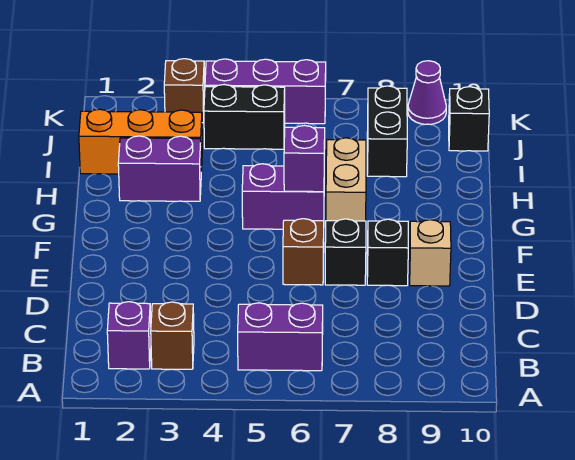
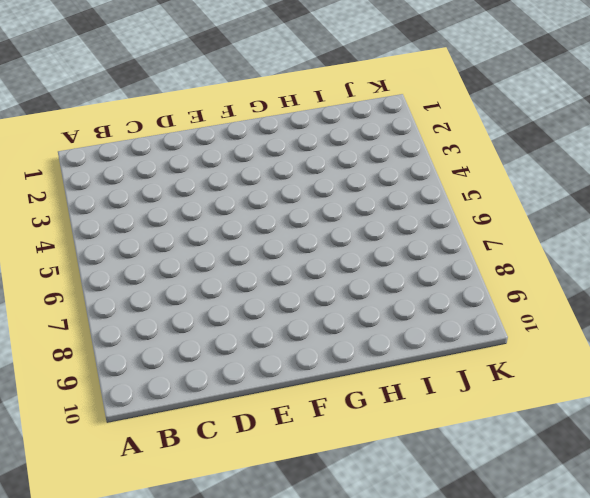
none -> purple 1x1 brick [107,302,151,369]
none -> brown 1x1 brick [151,302,194,369]
none -> purple 1x2 brick [238,303,323,371]

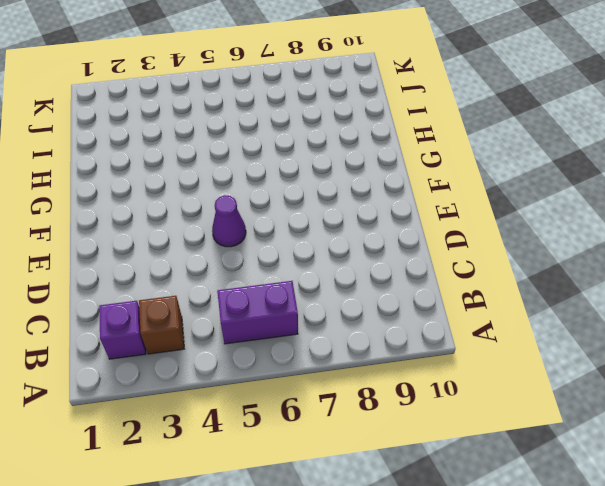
purple 1x1 cone [212,195,246,247] -> purple 1x1 cone moved to [408,61,446,124]
none -> brown 1x1 brick [283,219,324,285]
none -> black 1x1 brick [325,219,366,285]
none -> black 1x1 brick [367,219,408,286]

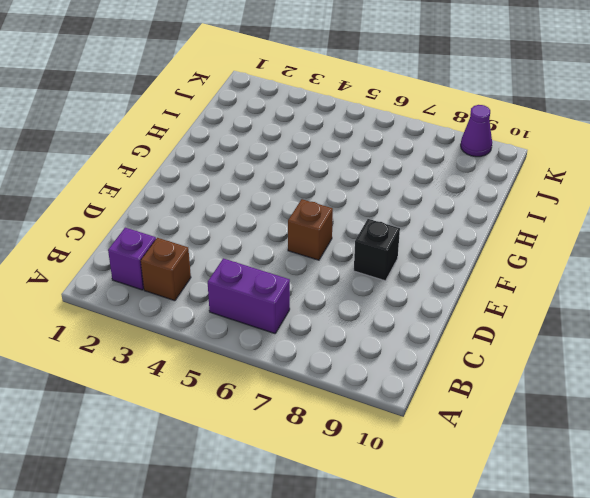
none -> black 1x1 brick [325,219,366,285]
none -> tan 1x1 brick [409,220,451,286]
none -> purple 1x2 brick [242,164,324,229]

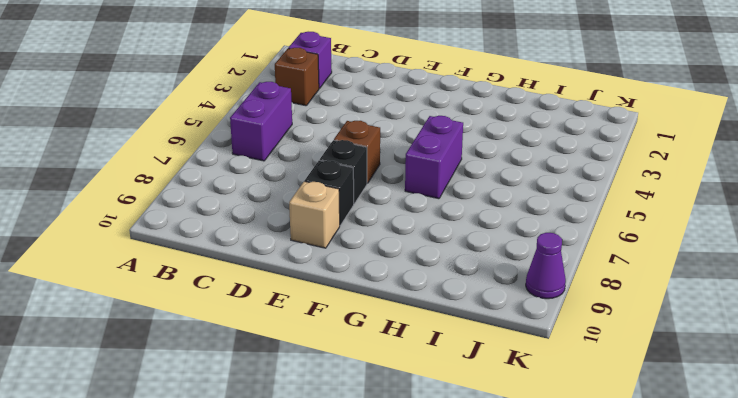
none -> tan 1x2 brick [326,138,366,221]
none -> purple 1x2 brick [118,136,201,201]
none -> orange 1x3 brick [79,109,202,174]

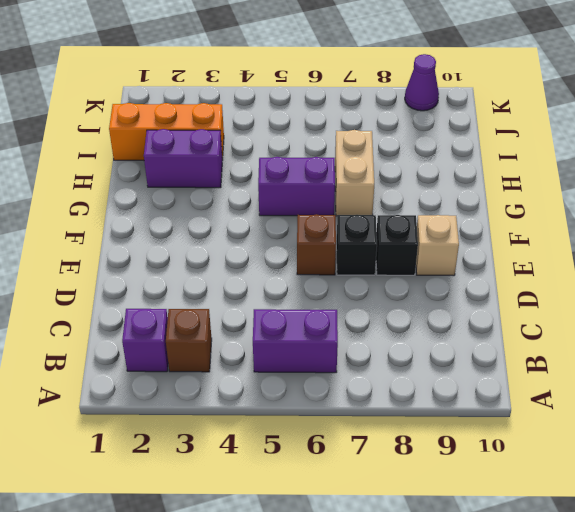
none -> black 1x2 brick [367,86,407,177]
none -> black 1x2 brick [204,85,285,149]
none -> black 1x1 brick [449,87,489,151]

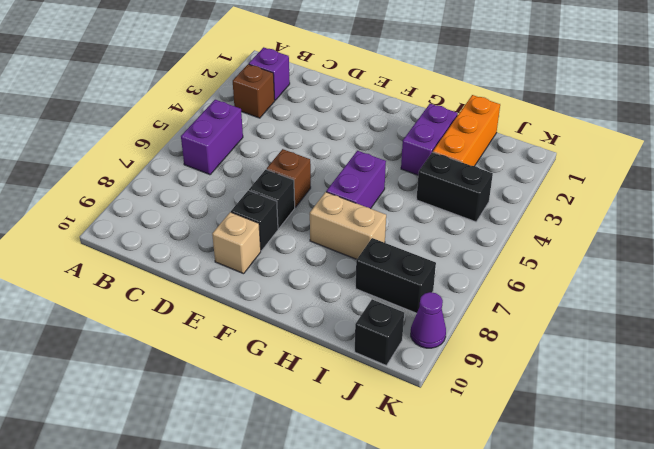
black 1x2 brick [417,152,493,222] -> black 1x2 brick turned to [204,85,285,149]
none -> brown 1x1 brick [164,59,205,123]
none -> purple 1x3 brick [205,59,326,124]
none -> purple 1x1 brick [284,125,325,192]

